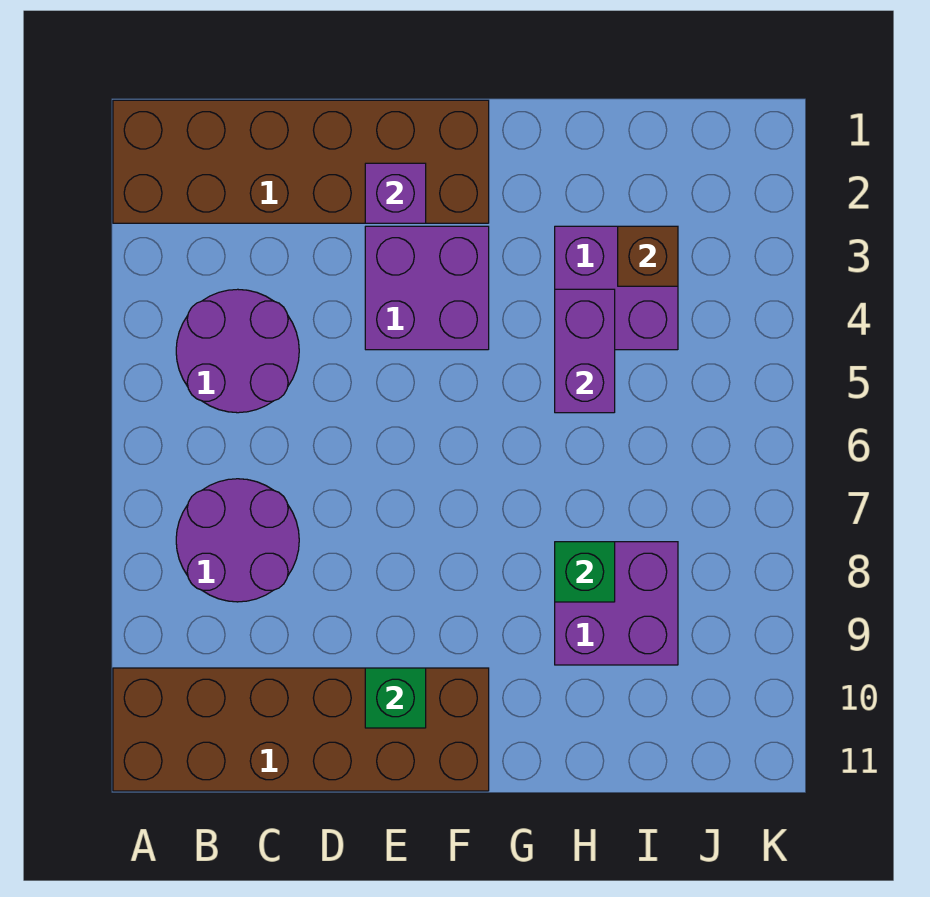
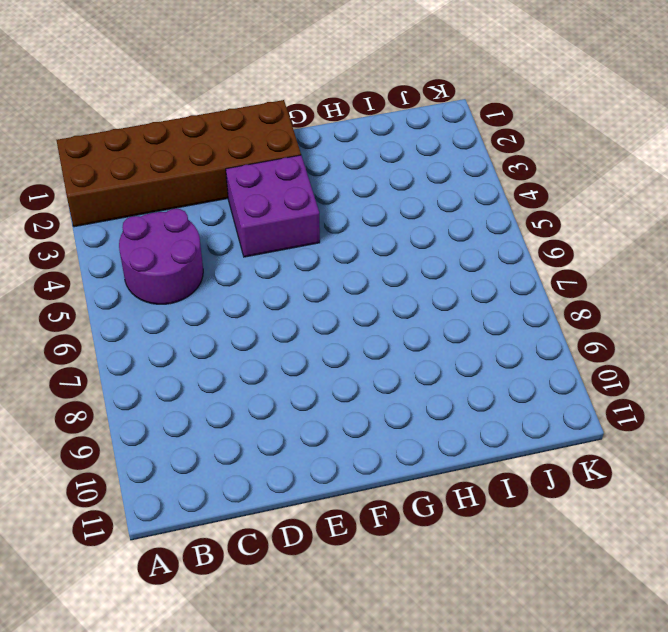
none -> brown 2x6 brick [113,668,489,791]
none -> purple 2x2 round brick [176,479,299,602]
none -> purple 2x2 brick [555,226,678,350]

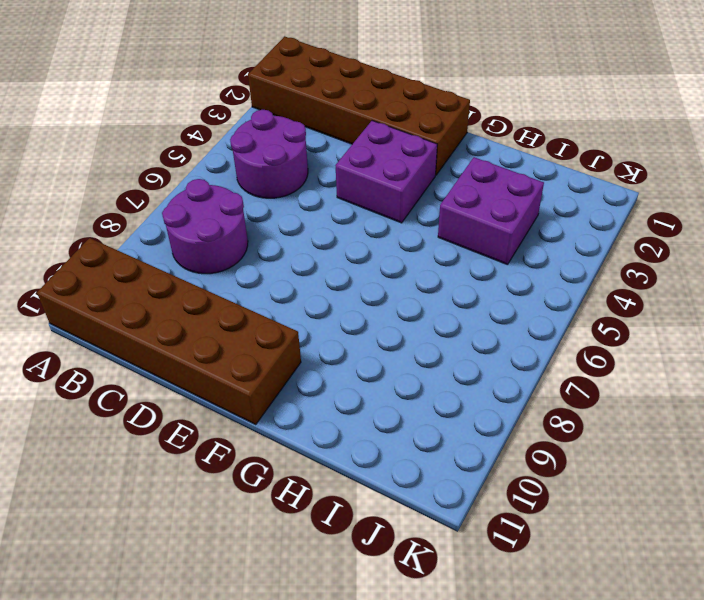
none -> purple 2x2 brick [555,542,678,665]
none -> purple 1x1 brick [365,163,426,223]
none -> green 1x1 brick [365,668,426,728]

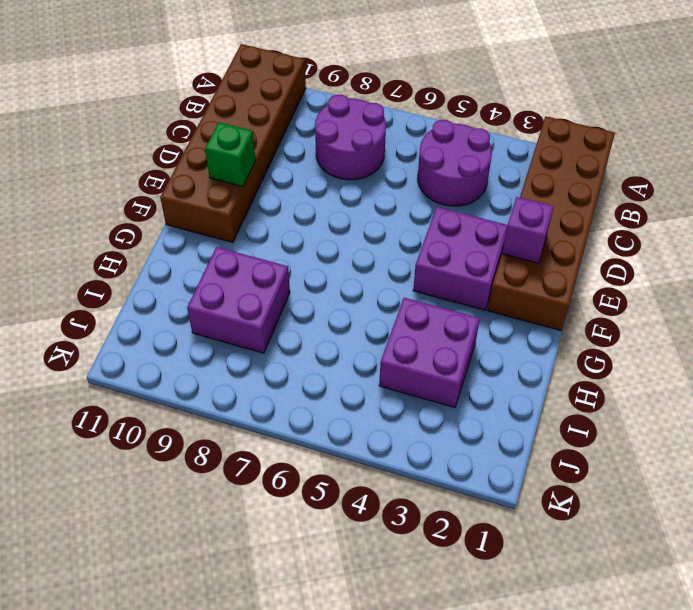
none -> purple 1x2 brick [555,289,615,413]
none -> green 1x1 brick [555,542,615,602]
none -> brown 1x1 brick [618,226,678,286]

